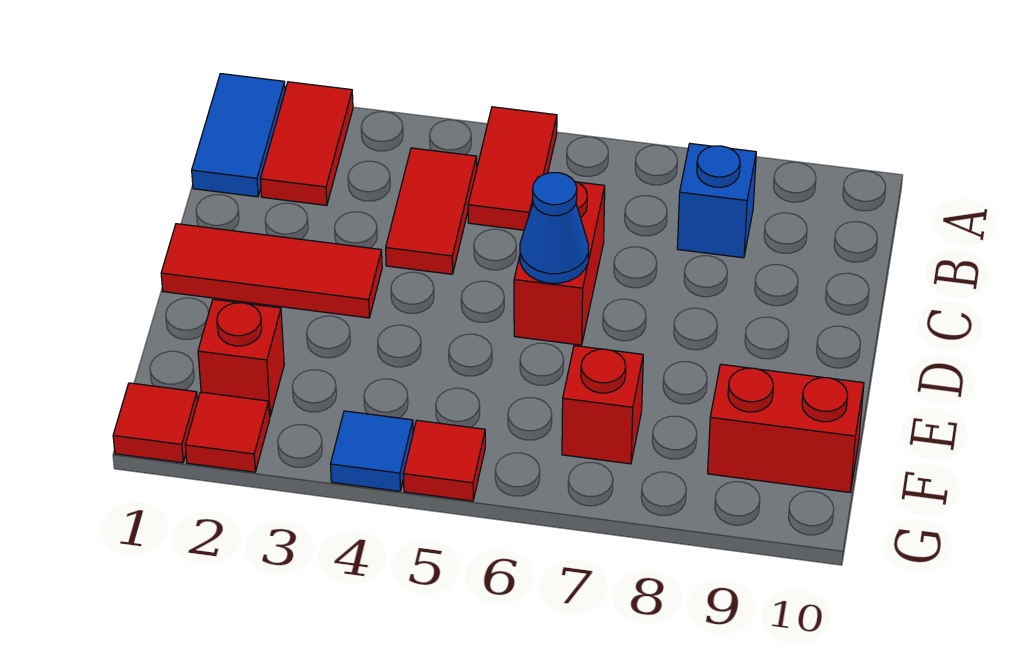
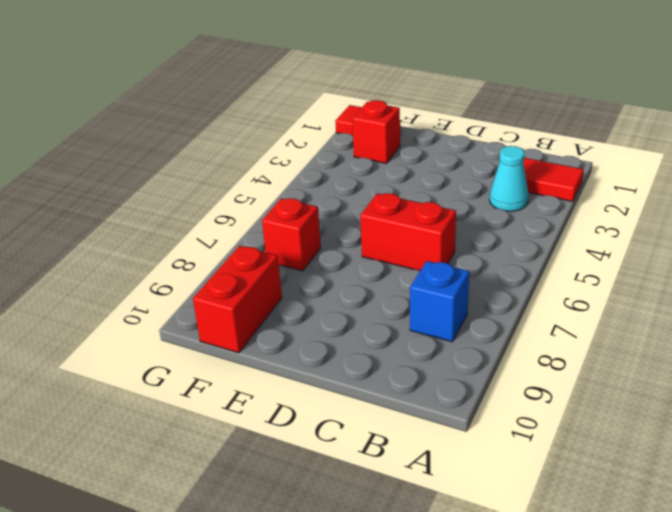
cyan 1x1 cone [490,146,529,211] -> none
none -> blue 1x2 tile [192,74,285,197]
none -> red 1x2 tile [468,107,557,230]
none -> red 1x2 tile [386,148,477,274]

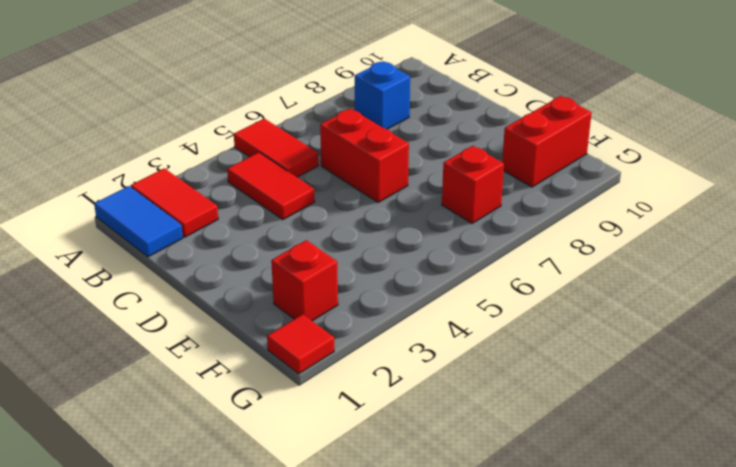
none -> red 1x3 tile [161,224,382,318]
none -> red 1x1 tile [185,392,270,472]
none -> blue 1x1 tile [331,411,413,491]

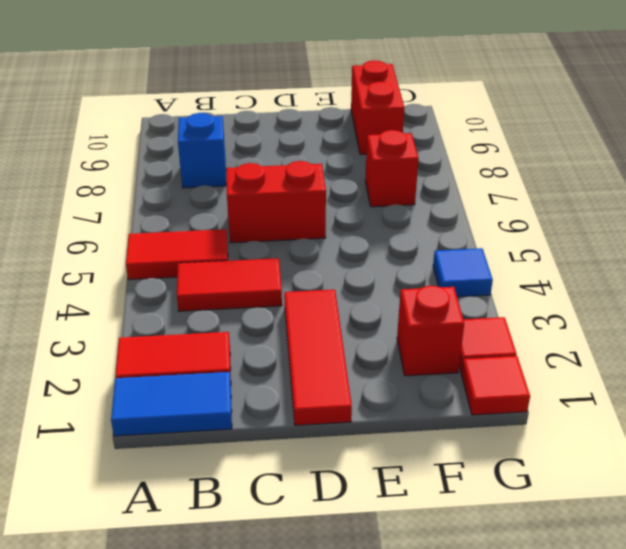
none -> red 1x1 tile [403,420,485,501]
none -> blue 1x1 cone [520,173,588,283]

